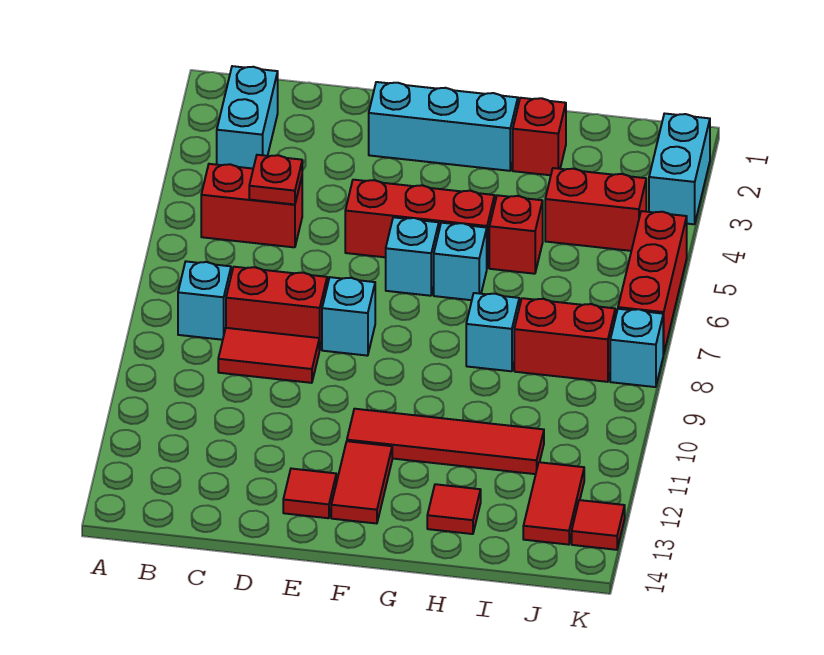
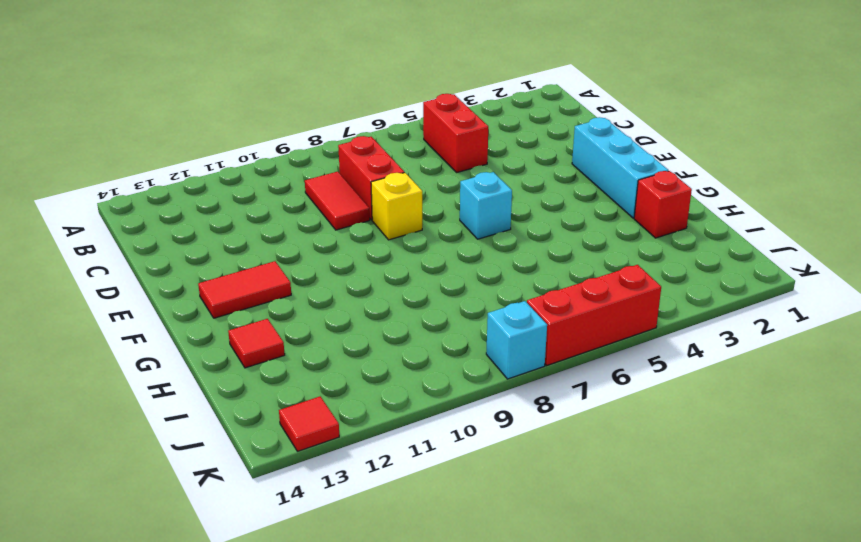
yellow 1x1 brick [371,173,422,240] -> cyan 1x1 brick [322,277,375,356]
none -> cyan 1x2 brick [217,66,278,169]
none -> cyan 1x1 brick [178,261,231,340]
none -> red 1x3 brick [345,180,495,267]

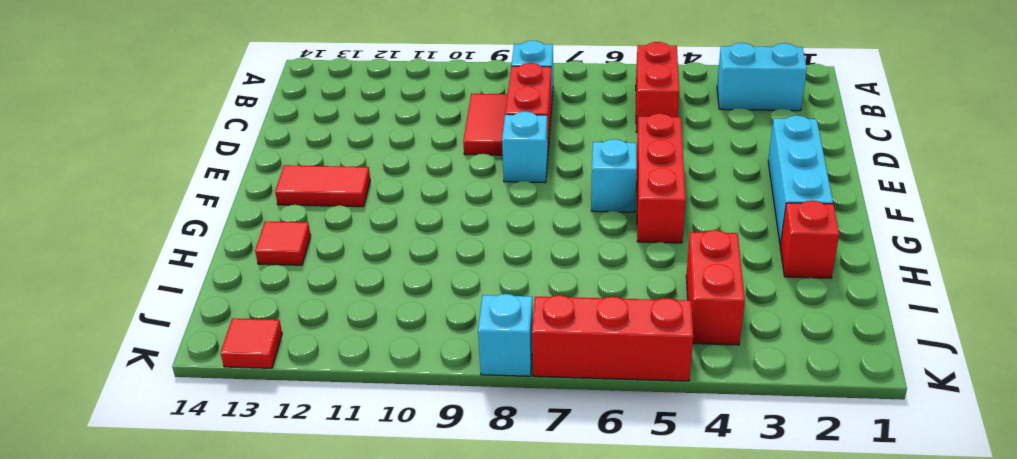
none -> red 1x1 tile [283,469,336,518]
none -> red 1x4 tile [347,409,544,474]
none -> cyan 1x1 brick [434,223,487,300]

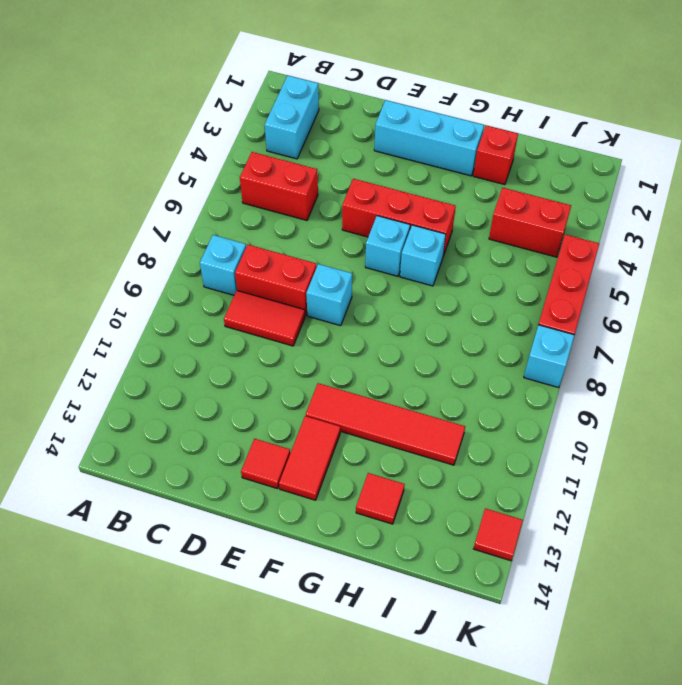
none -> red 1x1 brick [489,195,543,274]
none -> cyan 1x1 brick [466,293,519,371]
none -> red 1x2 brick [514,298,615,382]

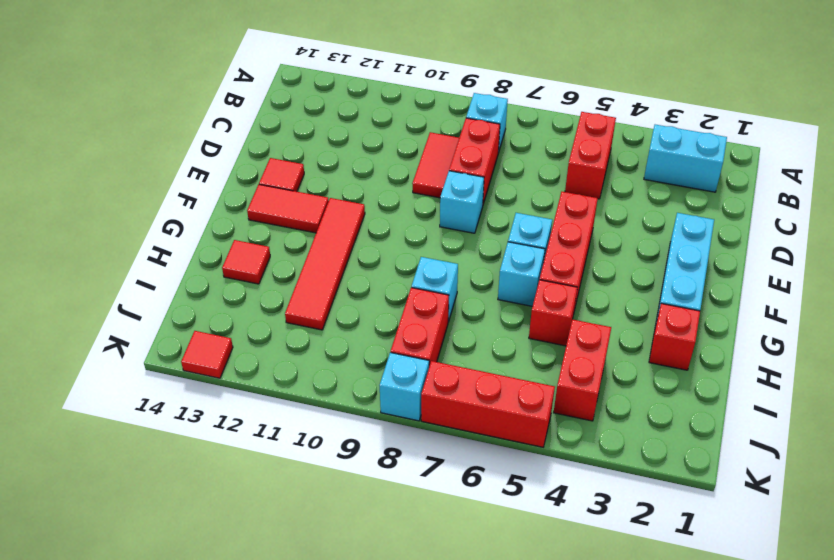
none -> red 1x2 tile [523,462,584,545]
none -> cyan 1x2 brick [649,114,710,224]
none -> red 1x1 plate [249,155,302,205]

